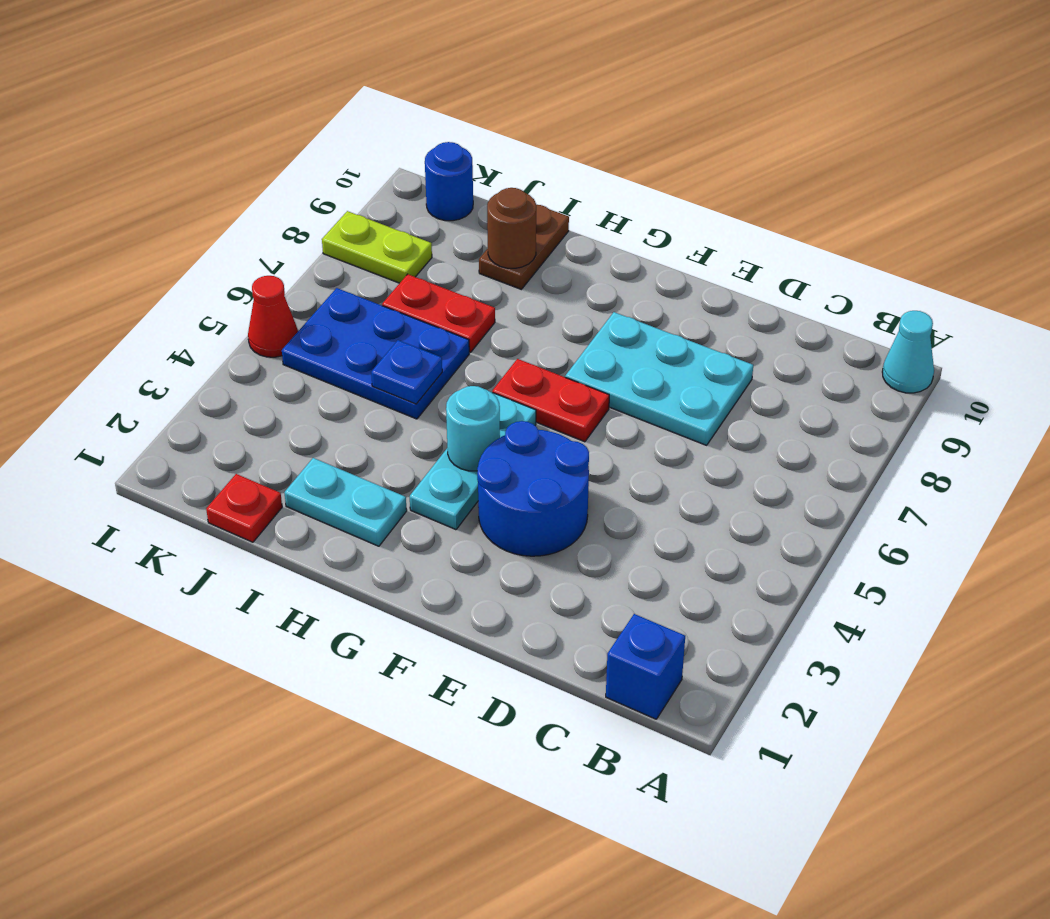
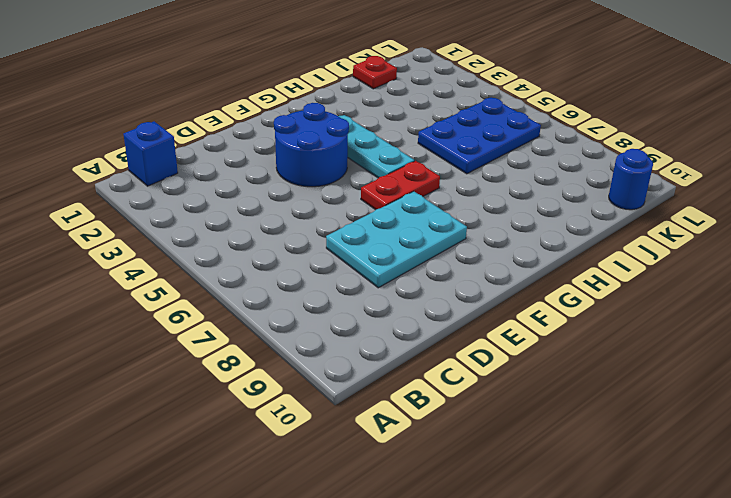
none -> cyan 1x1 cone [882,311,934,393]
none -> cyan 1x2 plate [284,458,407,546]
none -> red 1x2 plate [382,274,495,353]

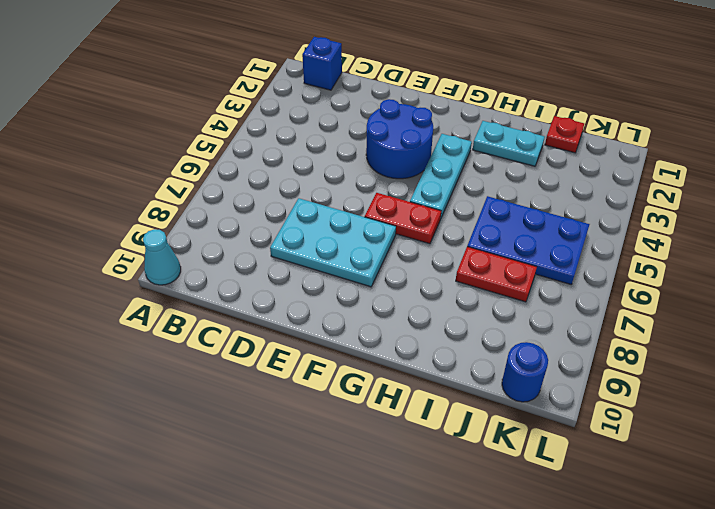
none -> brown 1x2 plate [479,205,569,289]
none -> lime 1x2 plate [322,211,432,283]
none -> red 1x1 cone [248,276,298,357]

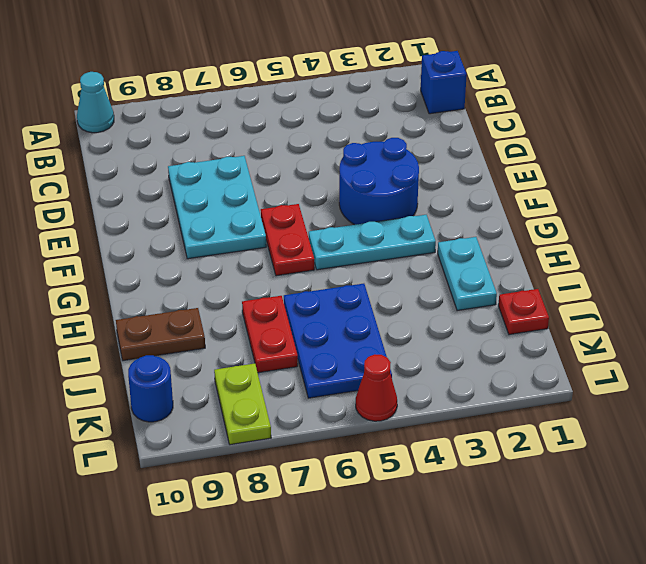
none -> cyan 1x1 round brick [446,386,500,471]
none -> blue 1x1 plate [371,340,442,404]
none -> brown 1x1 round brick [487,188,536,268]

